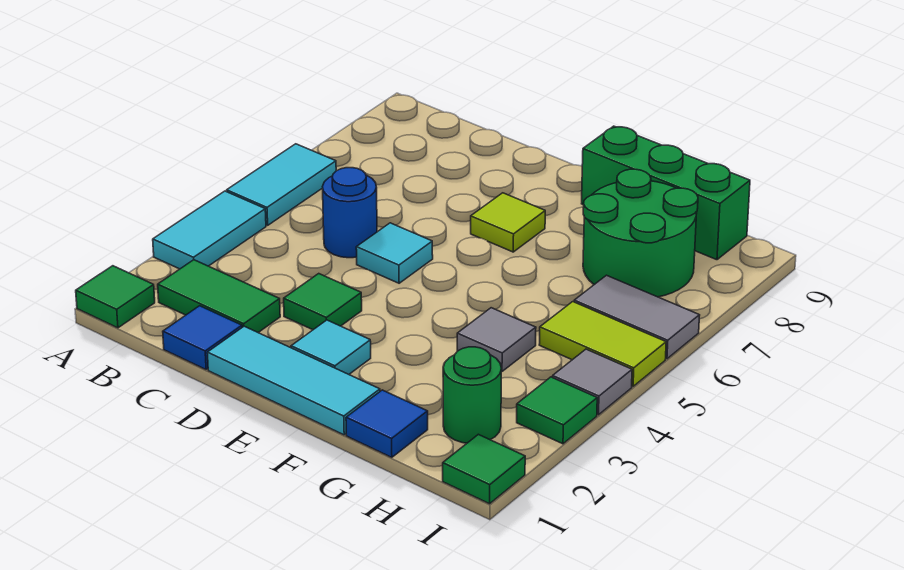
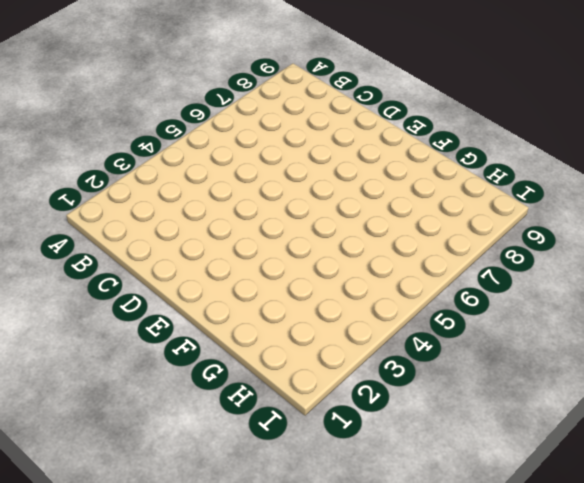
none -> green 1x1 tile [76,266,155,328]
none -> cyan 1x2 tile [153,191,266,269]
none -> cyan 1x2 tile [227,144,336,225]

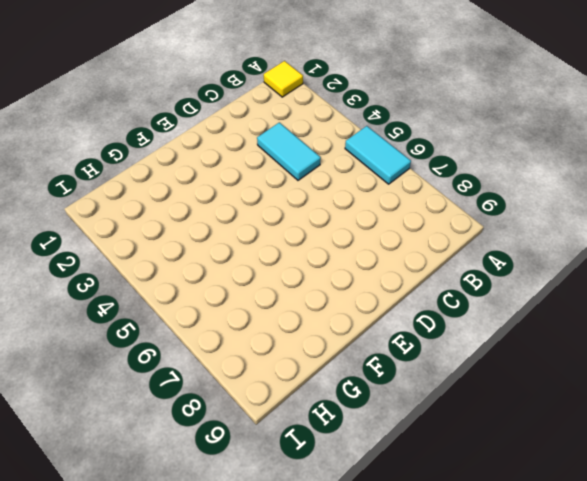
yellow 1x1 tile [264,61,303,97] -> green 1x1 tile [76,266,155,328]
cyan 1x2 tile [257,122,321,180] -> cyan 1x2 tile moved to [153,191,266,269]
none -> green 1x2 tile [158,260,280,332]
none -> blue 1x1 tile [163,306,242,370]
none -> blue 1x1 round brick [323,168,377,258]

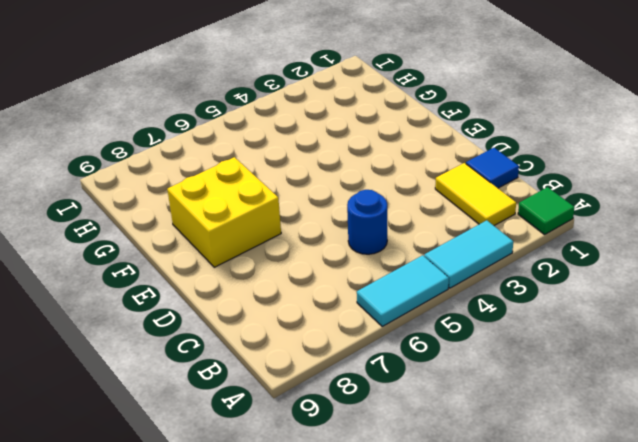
yellow 1x2 tile [435,163,516,226] -> green 1x2 tile [158,260,280,332]
yellow 2x2 brick [167,157,281,267] -> lime 1x1 tile [471,193,545,252]
none -> cyan 1x3 tile [207,326,380,435]
none -> green 1x1 tile [284,274,362,330]
none -> cyan 1x1 tile [356,223,433,283]

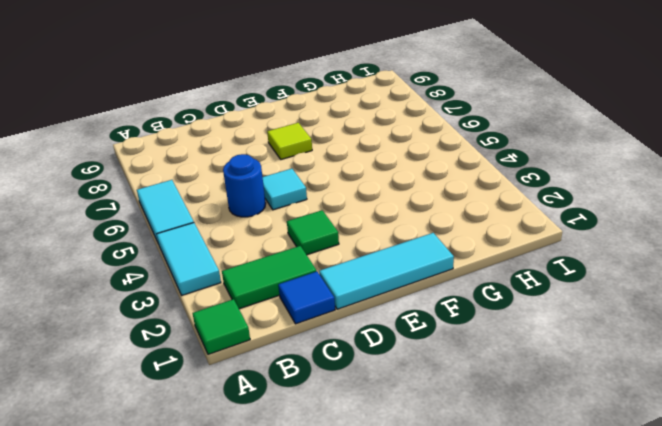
none -> cyan 1x1 tile [291,320,371,374]
none -> green 1x3 brick [582,126,750,260]
none -> blue 1x1 tile [346,390,428,457]

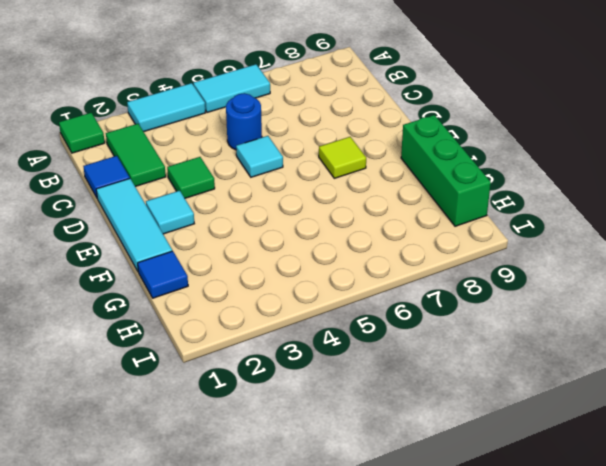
none -> grey 1x1 tile [457,308,536,372]
none -> green 2x2 round brick [583,169,698,297]
none -> green 1x1 round brick [443,347,502,443]

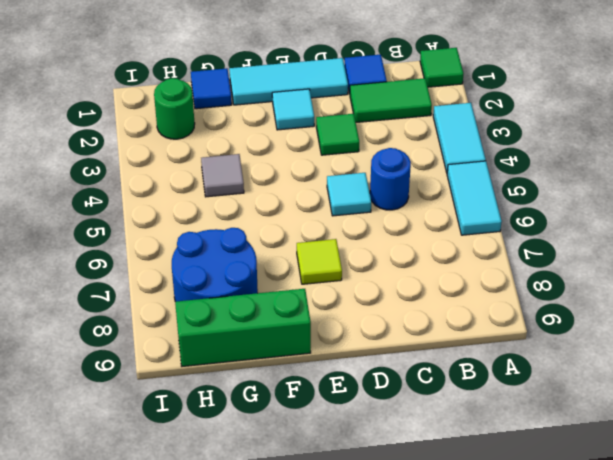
blue 2x2 round brick [172,228,258,302] -> green 2x2 round brick [583,169,698,297]
none -> lime 1x2 tile [539,302,666,386]
none -> grey 1x2 tile [574,275,700,359]
none -> green 1x1 tile [443,434,525,504]

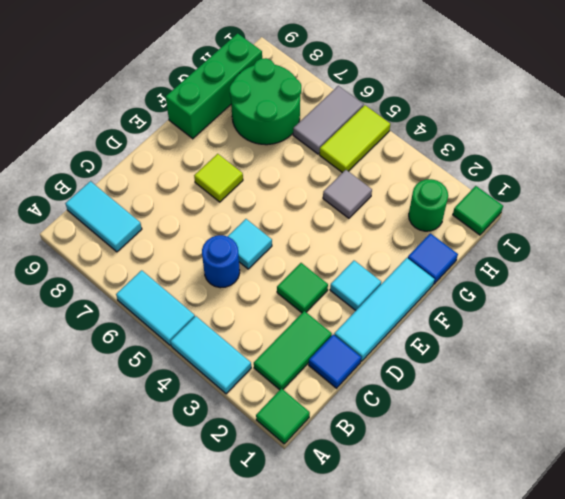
cyan 1x2 tile [65,181,142,252] -> none
none -> green 1x1 tile [517,377,597,444]
none -> grey 1x1 tile [553,349,632,415]

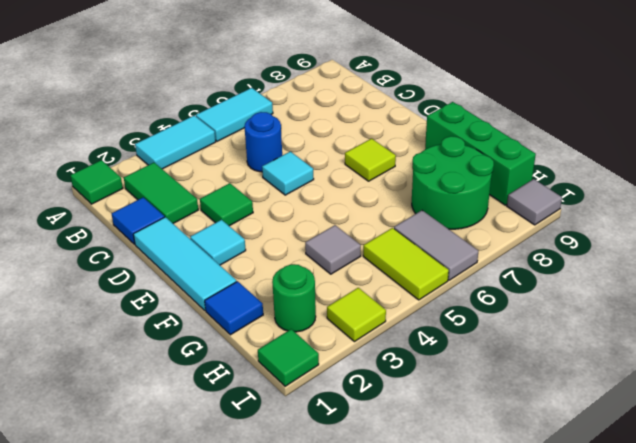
lime 1x1 tile [327,288,386,342] -> green 1x1 tile [517,377,597,444]
grey 1x1 tile [507,179,562,225] -> grey 1x1 tile moved to [553,349,632,415]

